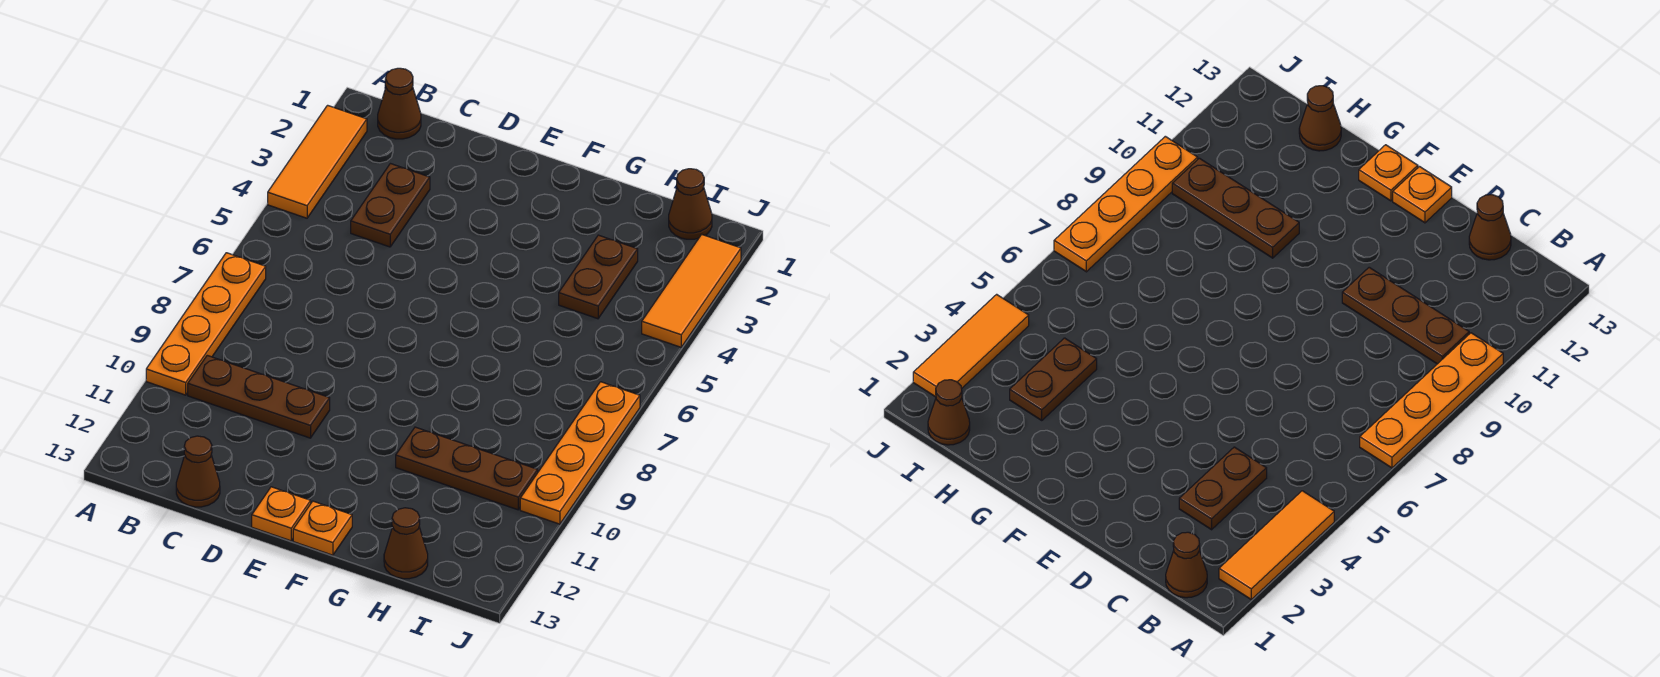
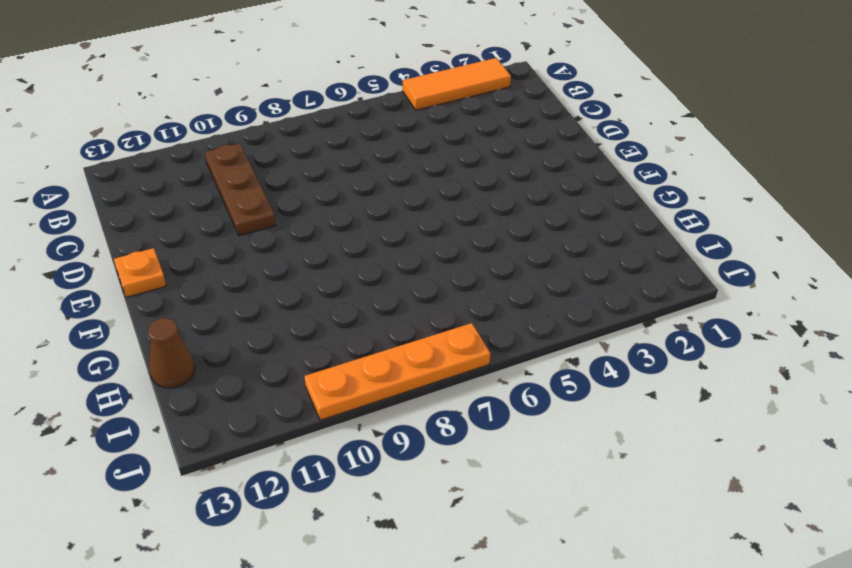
none -> orange 1x4 plate [146,253,266,395]
none -> brown 1x1 cone [378,68,421,139]
none -> brown 1x2 plate [351,164,430,247]

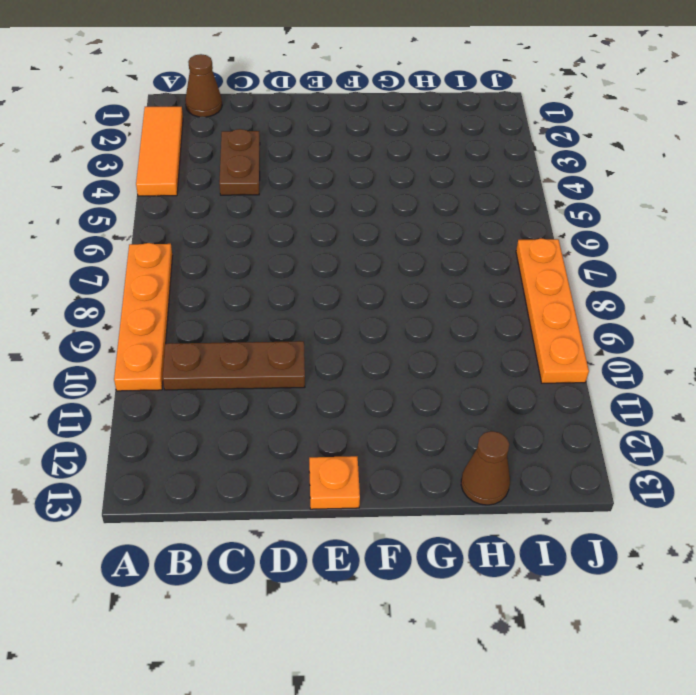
none -> brown 1x1 cone [176,436,220,507]
none -> orange 1x1 plate [293,501,352,555]
none -> brown 1x3 plate [396,427,538,510]

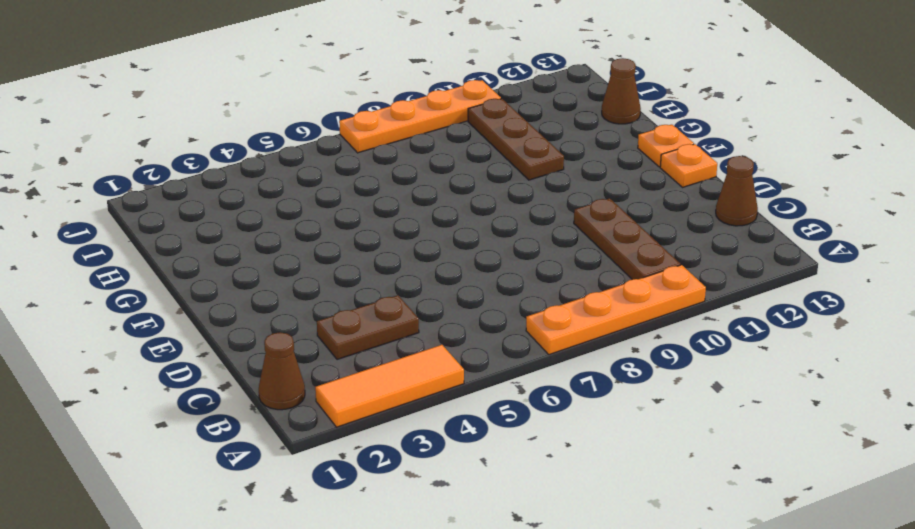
none -> brown 1x2 plate [559,235,638,319]
none -> brown 1x1 cone [669,169,712,239]
none -> orange 1x3 tile [642,235,741,347]

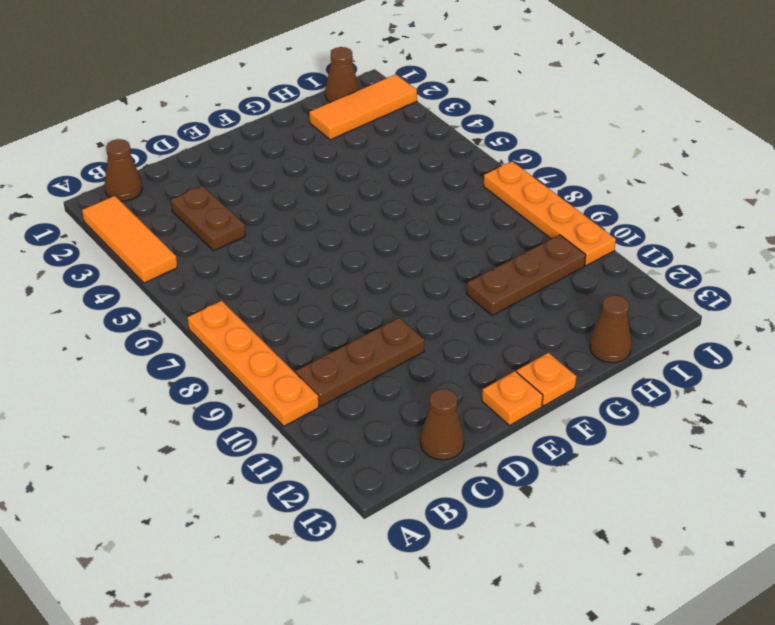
orange 1x3 tile [309,74,417,140] -> orange 1x3 tile turned to [642,235,741,347]
none -> brown 1x2 plate [559,235,638,319]

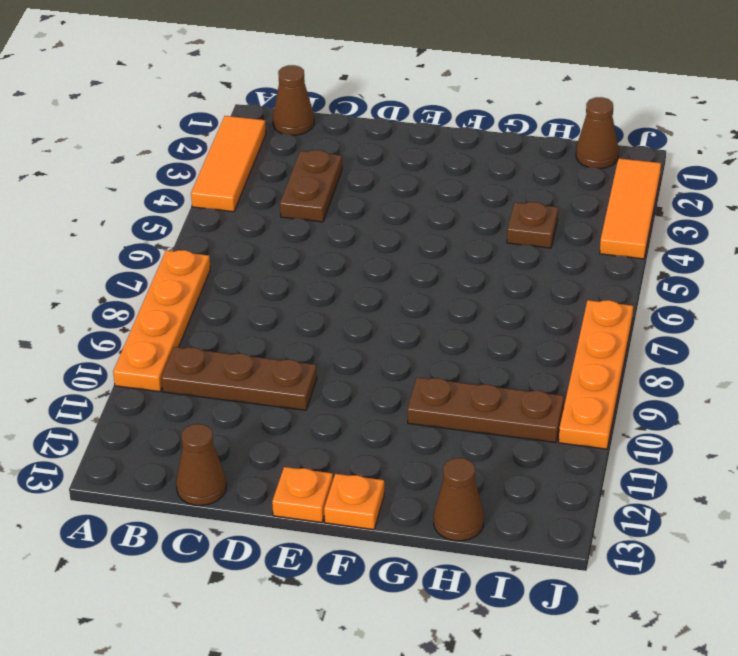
brown 1x1 plate [507,202,558,248] -> brown 1x2 plate [559,235,638,319]

